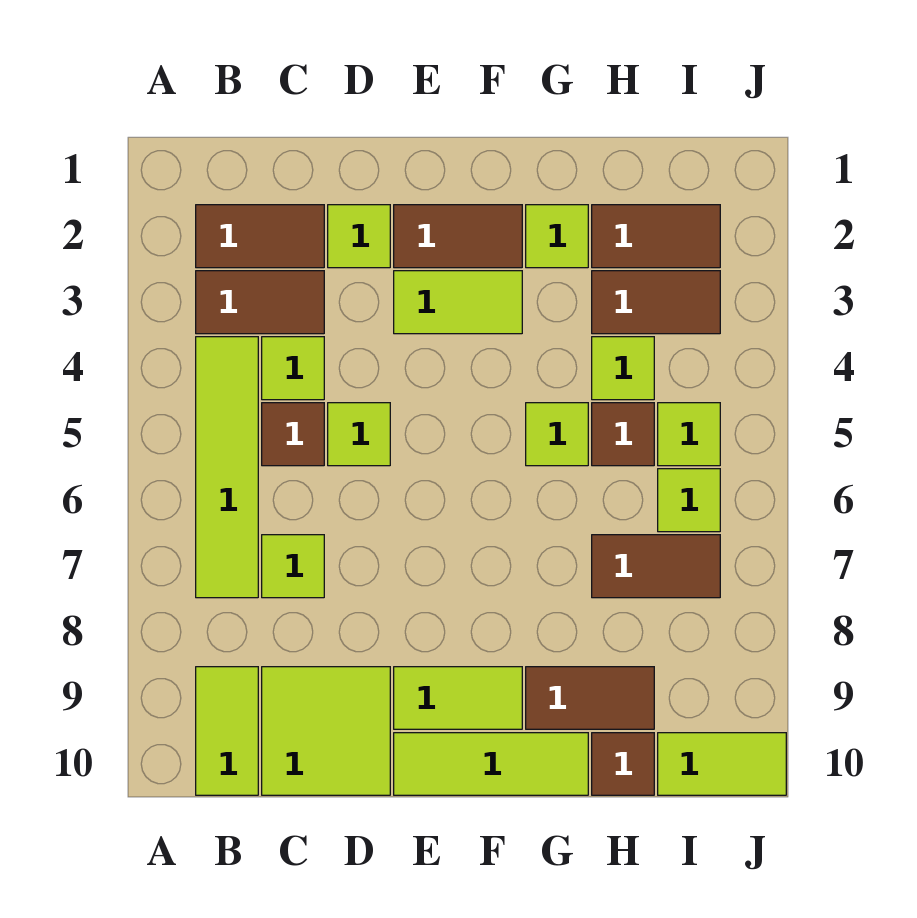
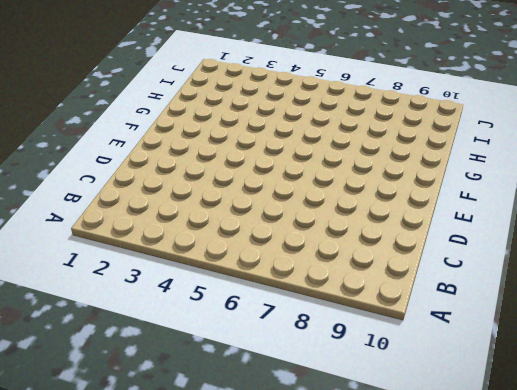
none -> brown 1x2 tile [196,205,324,268]
none -> brown 1x2 tile [196,271,324,334]
none -> lime 1x4 tile [196,337,258,598]

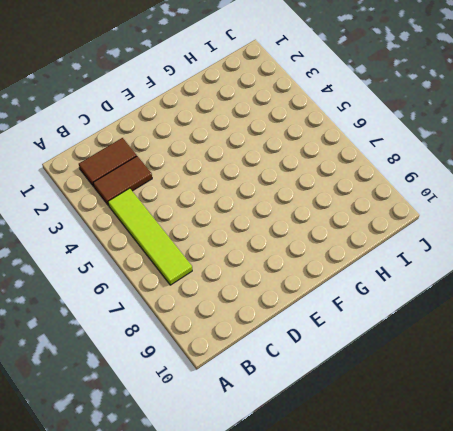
none -> lime 1x2 tile [196,667,258,795]
none -> lime 1x1 tile [262,337,324,400]
none -> brown 1x1 tile [262,403,324,466]

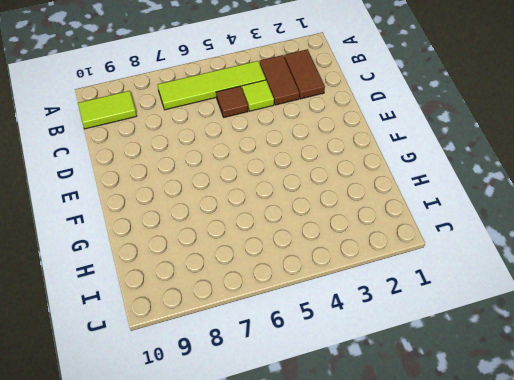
none -> lime 1x1 tile [262,535,324,598]
none -> lime 2x2 tile [262,667,390,795]
none -> lime 1x1 tile [328,205,390,268]

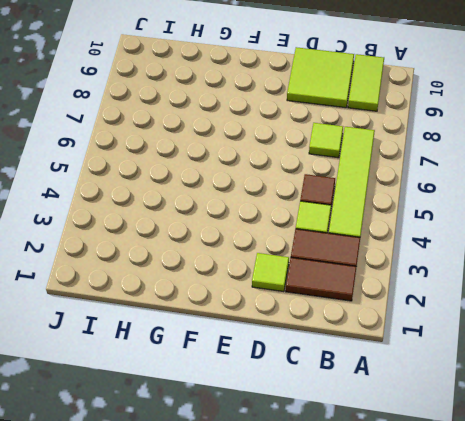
none -> lime 1x1 tile [328,403,390,466]
none -> brown 1x2 tile [394,205,522,268]
none -> lime 1x2 tile [394,271,522,334]

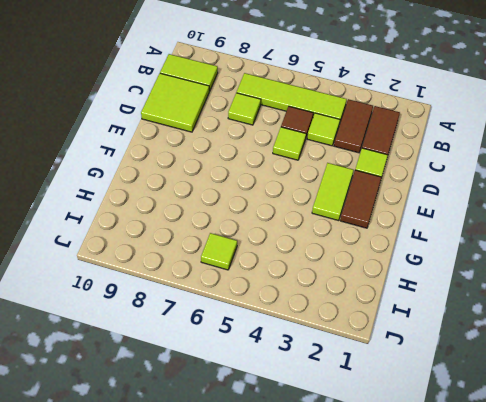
none -> lime 1x2 tile [394,667,522,729]
none -> lime 1x3 tile [394,733,588,795]
none -> lime 1x1 tile [526,205,588,268]

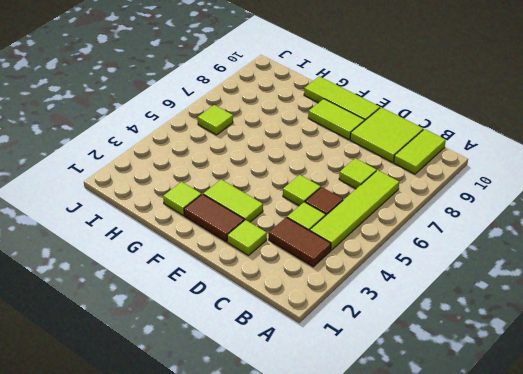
none -> brown 1x2 tile [196,205,324,268]
none -> lime 1x1 tile [526,403,588,466]
none -> brown 1x2 tile [526,667,654,729]

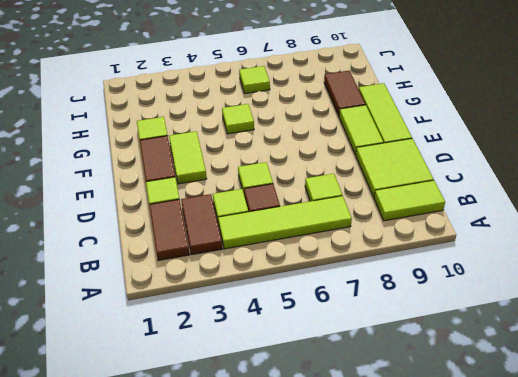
none -> brown 1x2 tile [592,205,720,268]
none -> brown 1x2 tile [592,271,720,334]
none -> lime 1x1 tile [592,337,654,400]

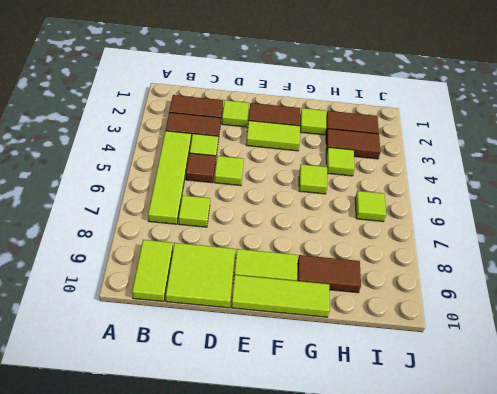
none -> brown 1x1 tile [592,403,654,466]
none -> brown 1x2 tile [592,535,720,598]
none -> brown 1x1 tile [592,733,654,795]

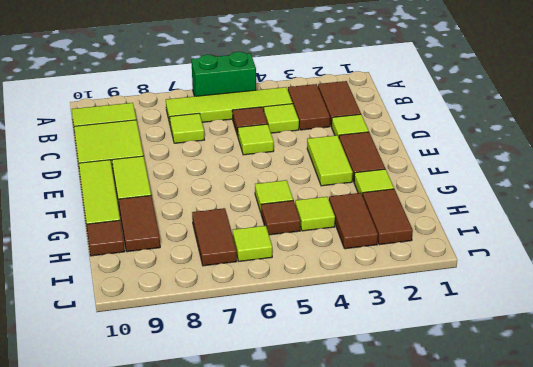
green 1x2 brick [191,52,256,96] -> none
none -> lime 1x1 tile [658,403,720,466]
none -> lime 1x2 tile [658,733,786,795]

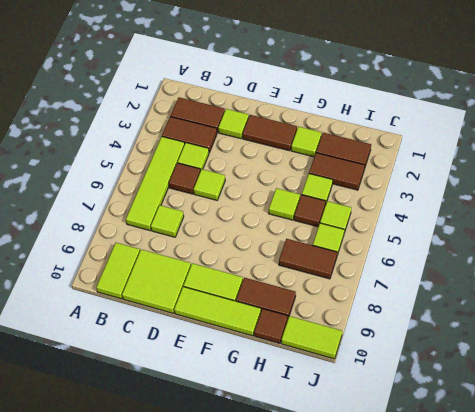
none -> lime 1x2 tile [394,271,522,334]

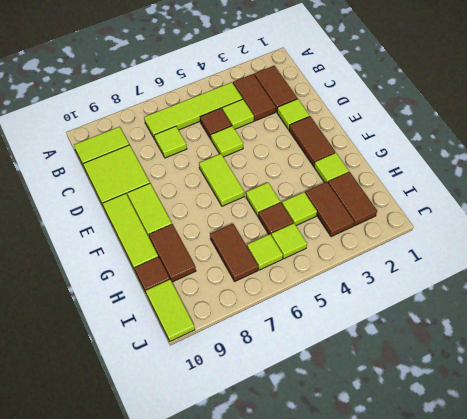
lime 1x2 tile [199,154,244,206] -> lime 1x2 tile moved to [394,271,522,334]

